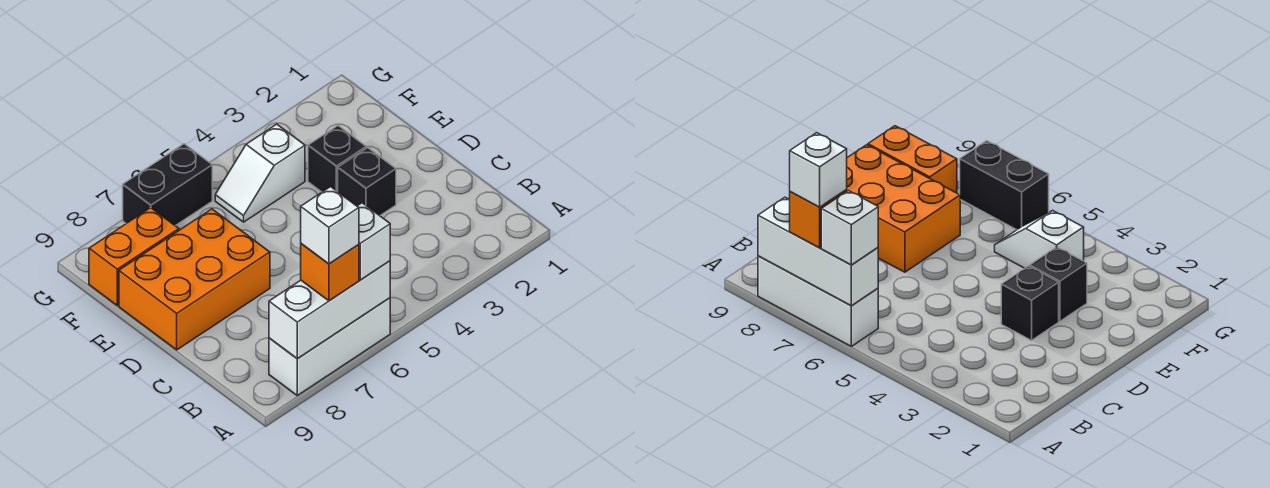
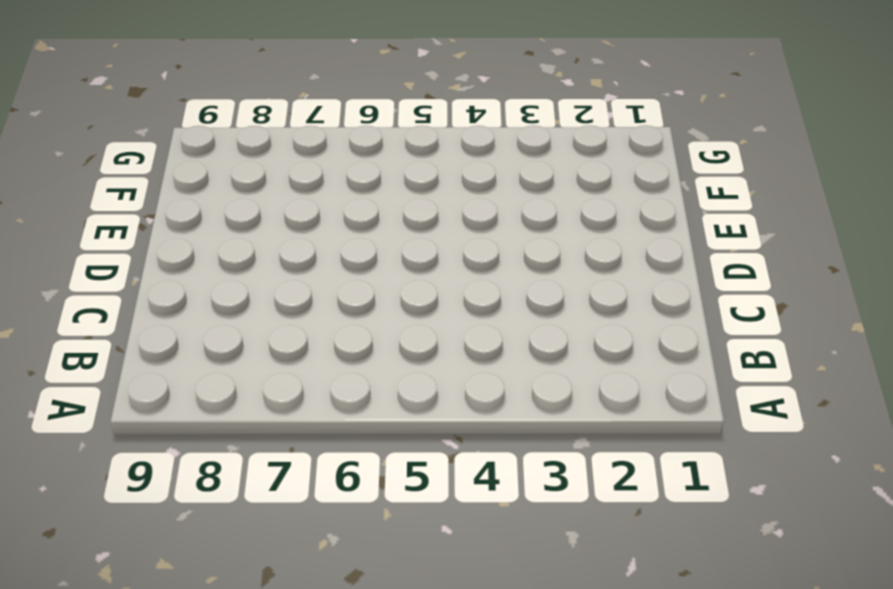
none -> white 1x3 brick [269,298,390,395]
none -> black 1x1 brick [338,148,396,216]

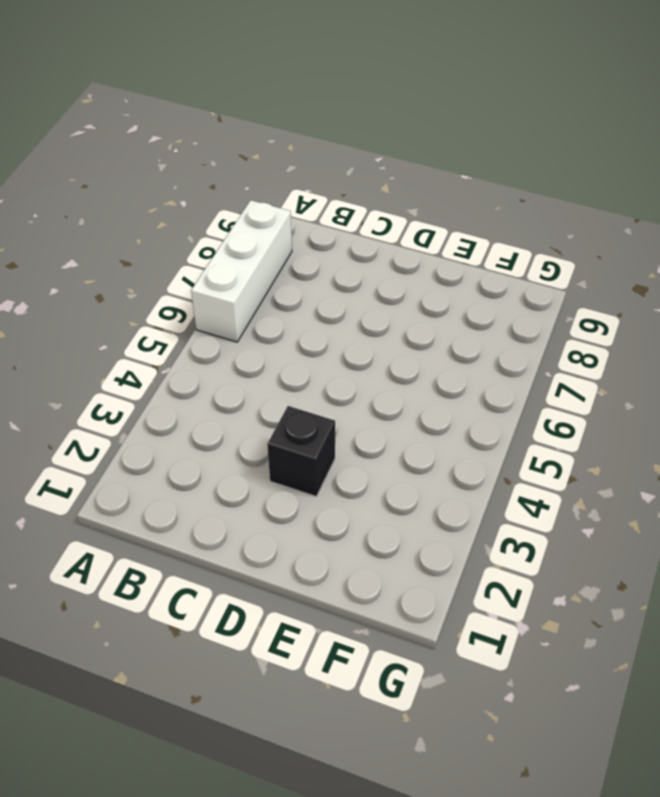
none -> orange 2x3 brick [119,209,270,350]
none -> black 1x1 brick [308,126,366,192]

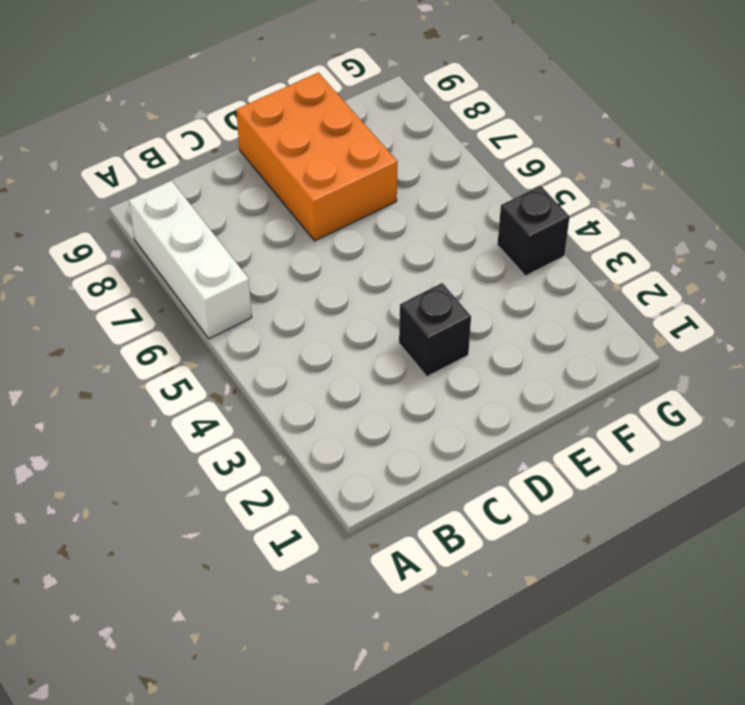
black 1x1 brick [497,186,570,276] -> black 1x1 brick moved to [308,126,366,192]
none -> white 1x2 slope [215,124,305,222]
none -> orange 1x2 brick [89,208,179,306]

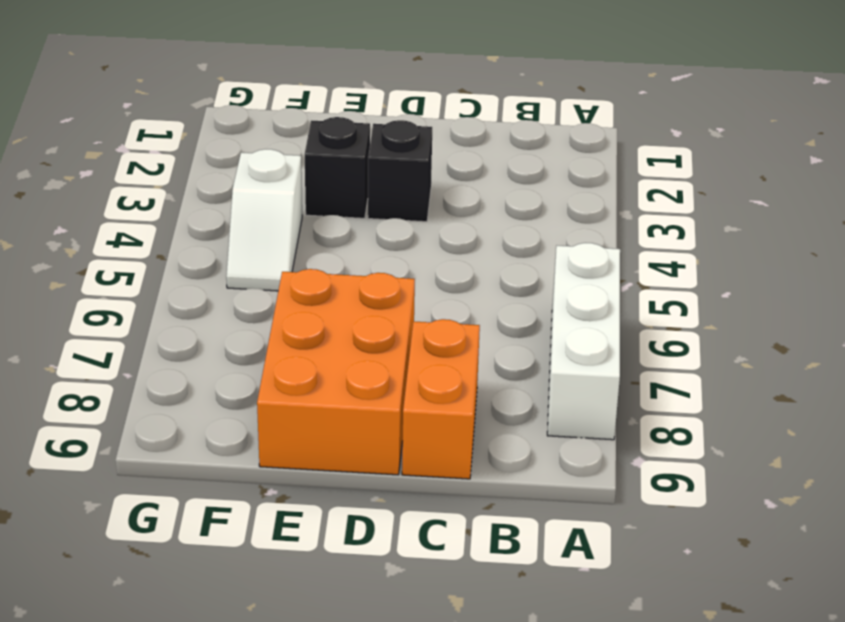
orange 1x2 brick [402,319,480,479] -> orange 1x2 brick moved to [89,208,179,306]
none -> black 1x2 brick [123,144,212,226]
none -> white 1x3 brick [269,261,390,358]

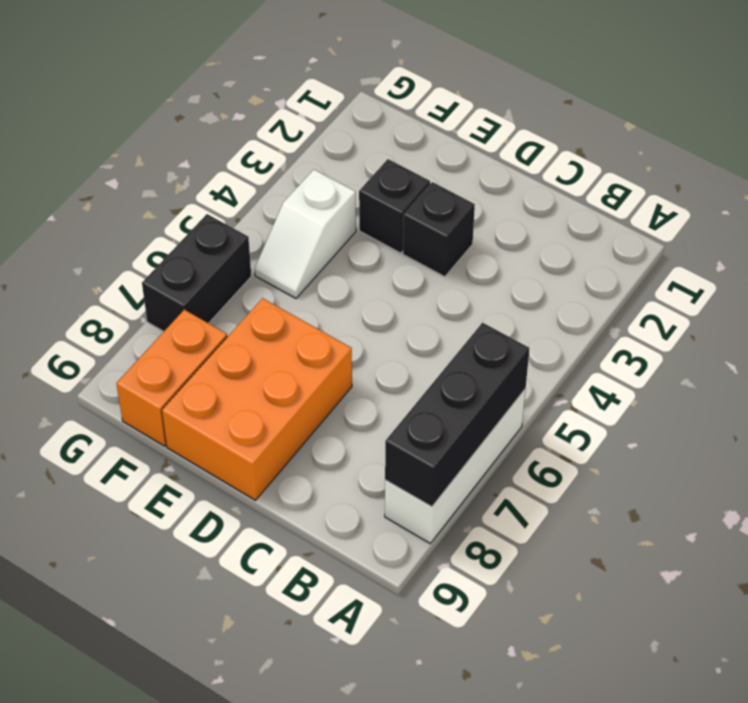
black 1x3 brick [385,323,530,507] -> white 1x3 brick [269,261,390,358]
none -> white 1x1 brick [357,203,390,280]
none -> orange 1x1 brick [301,244,359,301]

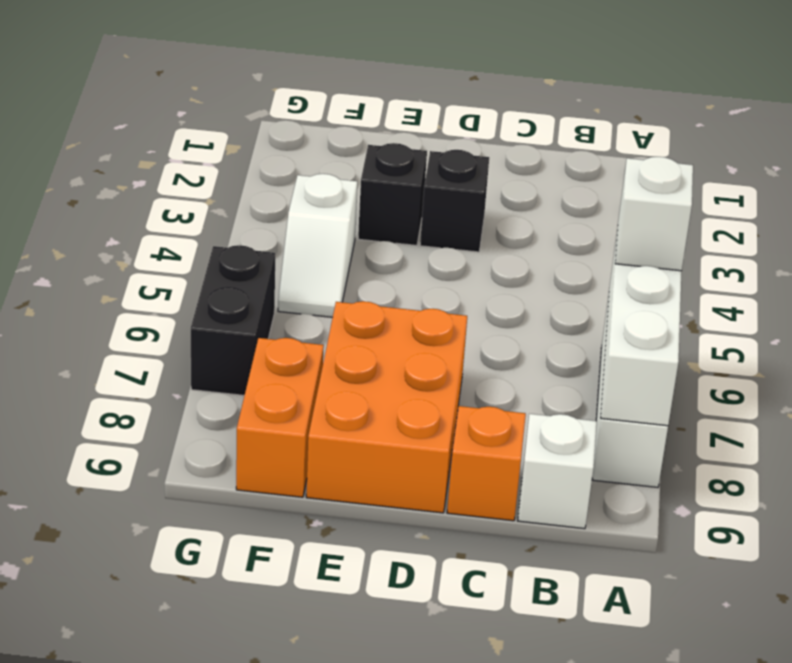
white 1x1 brick [518,414,597,529] -> white 1x1 brick moved to [301,187,359,264]
orange 1x1 brick [447,406,526,521] -> orange 1x1 brick moved to [301,244,359,301]

